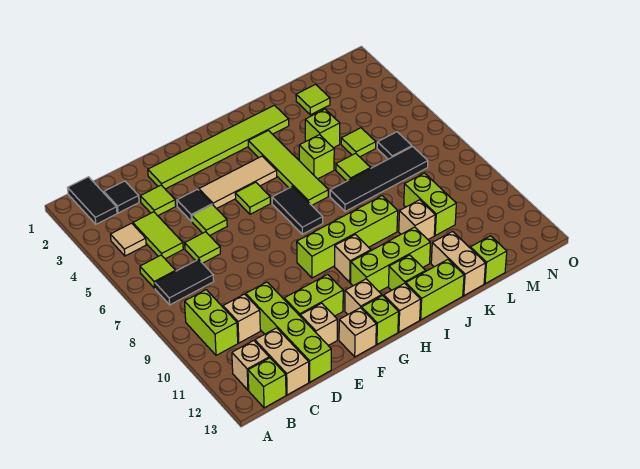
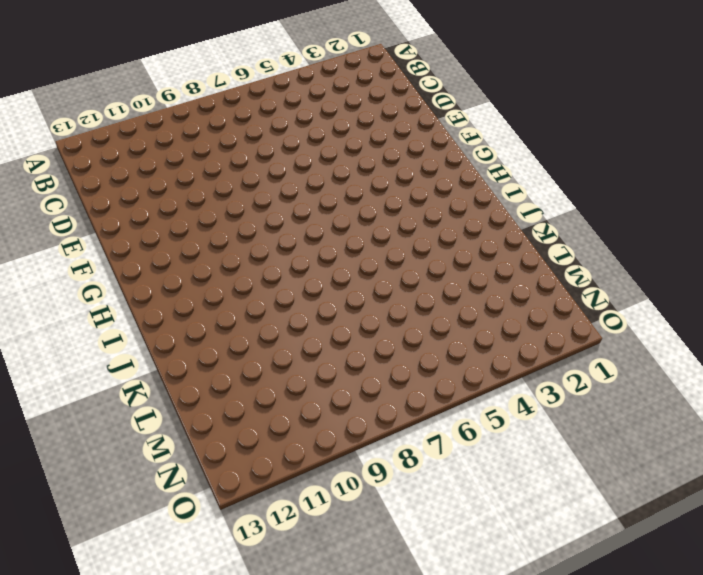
none -> black 1x2 tile [68,177,117,224]
none -> tan 1x1 tile [110,223,146,256]
none -> lime 1x1 tile [140,255,176,288]
none -> black 1x2 tile [155,259,214,305]

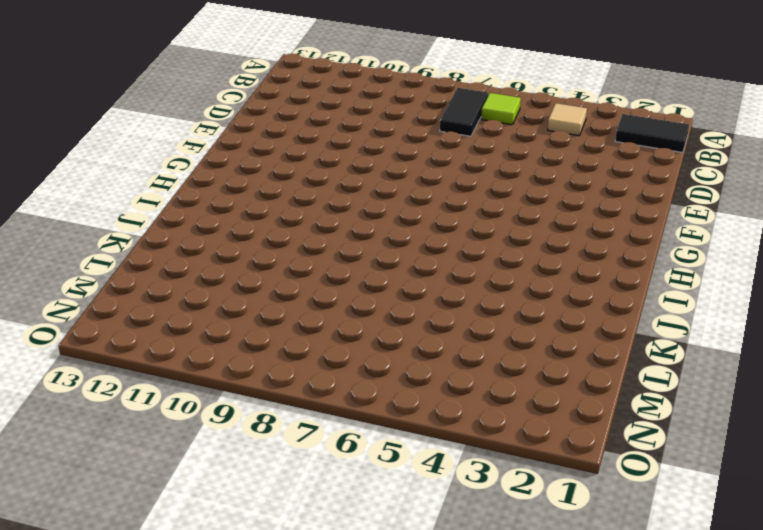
none -> lime 1x2 brick [185,290,238,355]
none -> tan 1x1 brick [232,340,269,390]
none -> lime 1x1 brick [248,358,286,408]
none -> black 1x1 tile [104,181,139,213]

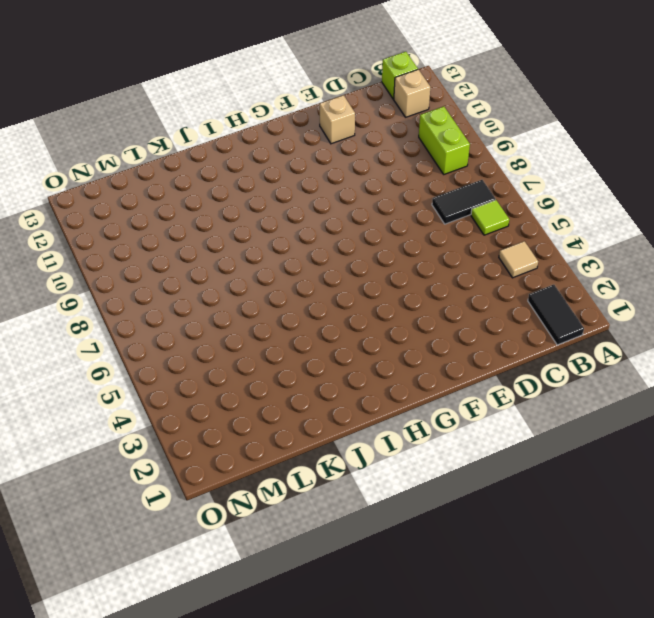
none -> black 1x1 tile [104,181,139,213]
none -> lime 1x2 tile [133,212,183,259]
none -> tan 1x1 brick [223,294,260,343]
none -> tan 1x2 brick [255,328,309,395]

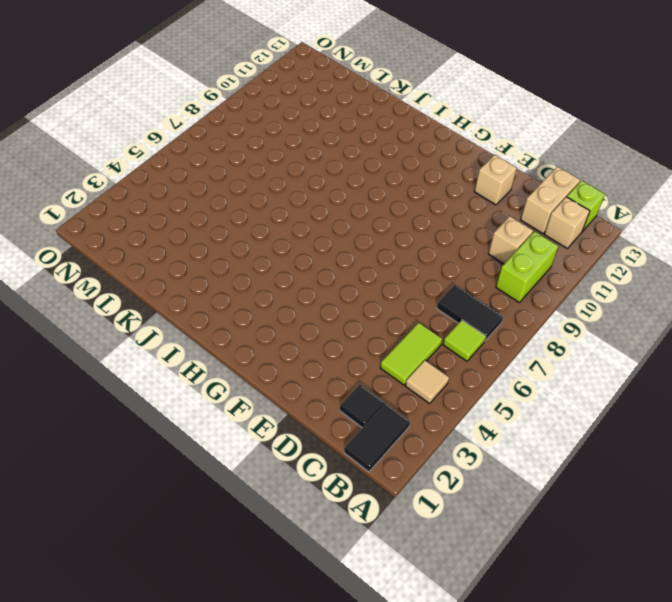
none -> lime 1x1 tile [140,185,176,216]
none -> lime 1x1 tile [185,232,220,263]
none -> lime 1x4 brick [246,282,331,382]
none -> lime 1x6 tile [148,105,289,189]

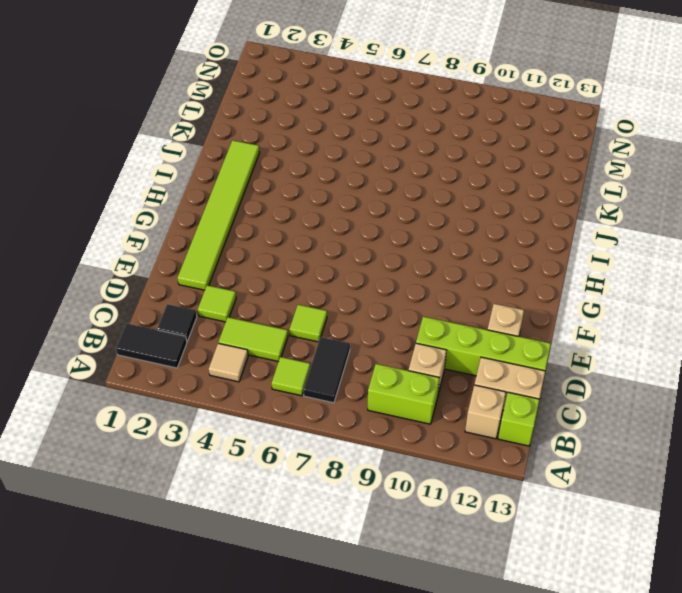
none -> black 1x1 tile [177,189,212,222]
none -> lime 1x1 tile [192,205,227,236]
none -> lime 1x2 brick [284,274,343,316]
none -> tan 1x3 tile [199,156,277,209]

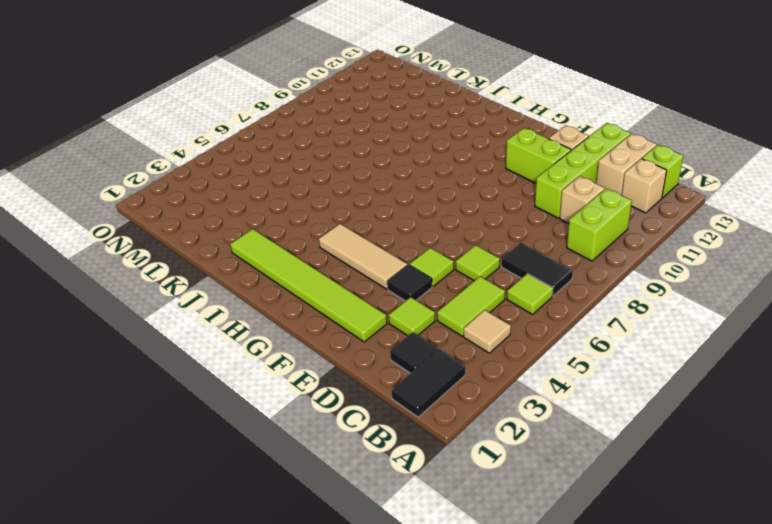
none -> tan 1x1 brick [339,308,376,357]
none -> lime 1x1 tile [235,182,270,214]
none -> lime 1x4 brick [297,196,398,278]
none -> tan 1x1 brick [345,279,382,315]

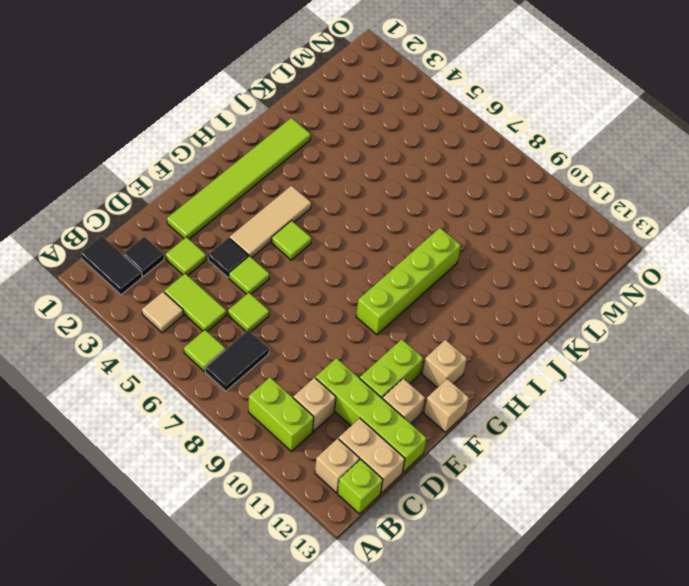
none -> lime 1x1 brick [362,296,399,344]
none -> black 1x2 tile [272,186,323,234]
none -> tan 1x1 brick [335,234,371,282]
none -> lime 1x3 brick [351,227,430,291]

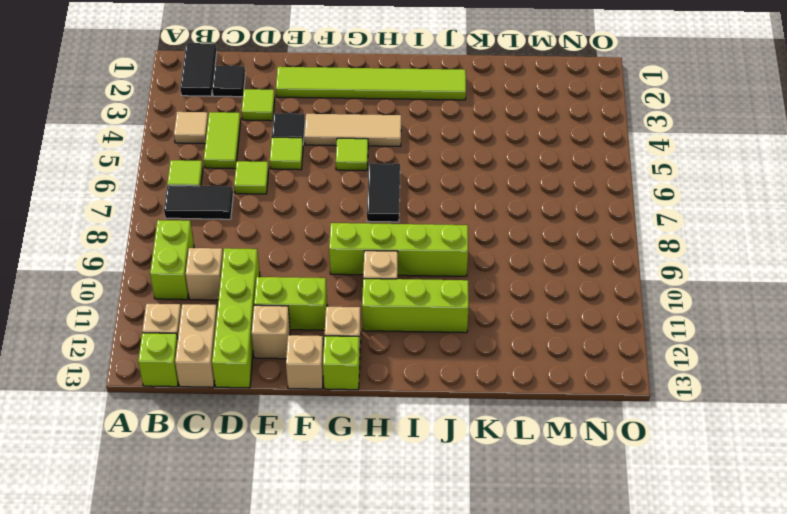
none -> tan 1x1 brick [384,283,421,332]
none -> lime 1x4 tile [248,130,328,205]
none -> lime 1x1 brick [388,255,426,291]
none -> lime 1x2 brick [406,260,464,320]

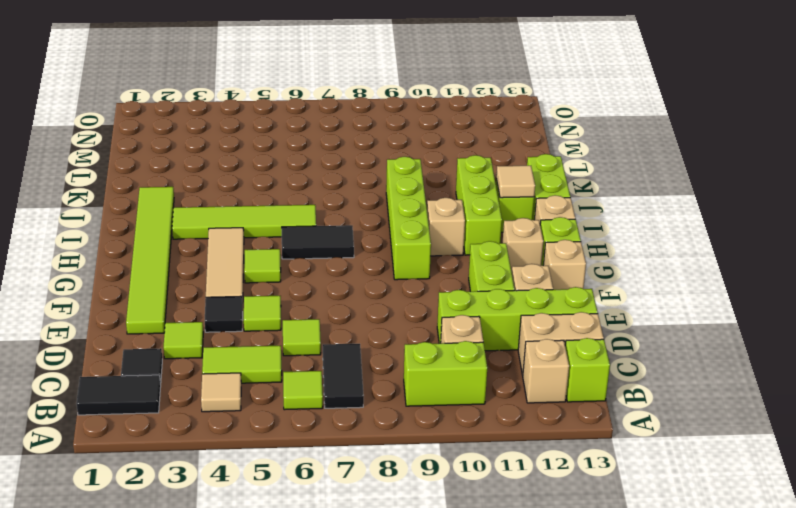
tan 1x1 tile [496,166,535,198] -> none
none -> lime 1x1 brick [299,135,334,179]
none -> black 1x4 tile [330,147,428,211]
none -> lime 1x1 brick [305,109,340,148]
none -> lime 1x1 tile [336,153,371,181]

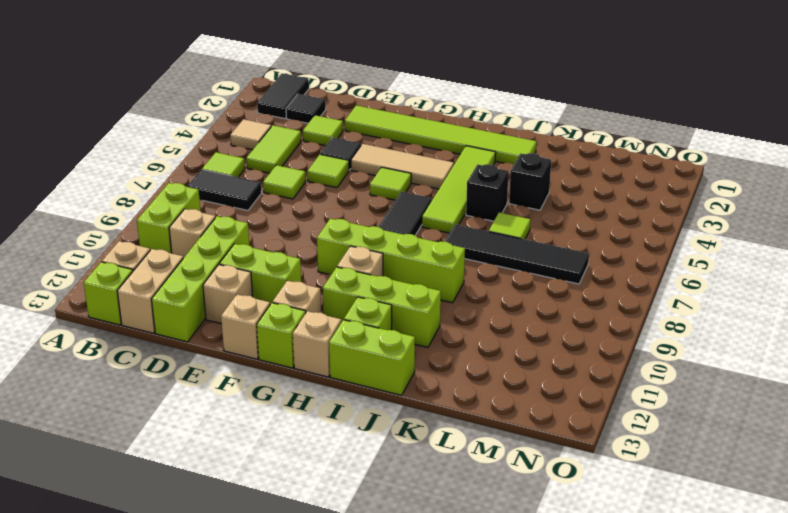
black 1x1 brick [466,164,509,221] -> lime 1x1 brick [299,135,334,179]
black 1x1 brick [509,153,551,210] -> lime 1x1 brick [305,109,340,148]
none -> tan 1x1 brick [399,200,435,239]
none -> tan 1x2 brick [431,232,486,296]
none -> lime 1x1 tile [296,84,330,115]
none -> lime 1x1 tile [341,128,376,157]

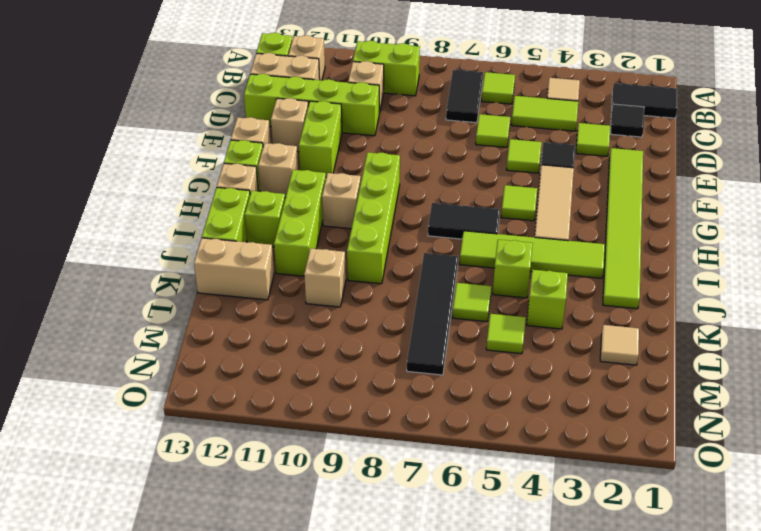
tan 1x1 tile [600,325,639,365] -> lime 1x1 tile [296,84,330,115]
none -> lime 1x2 brick [404,173,456,235]
none -> lime 1x1 brick [470,236,507,284]
none -> black 1x1 tile [377,132,412,159]

